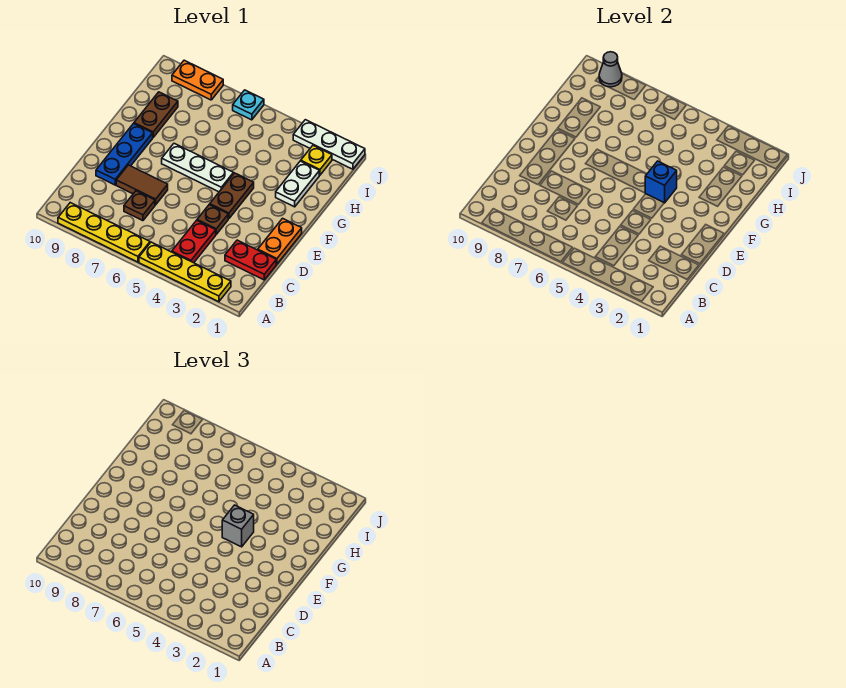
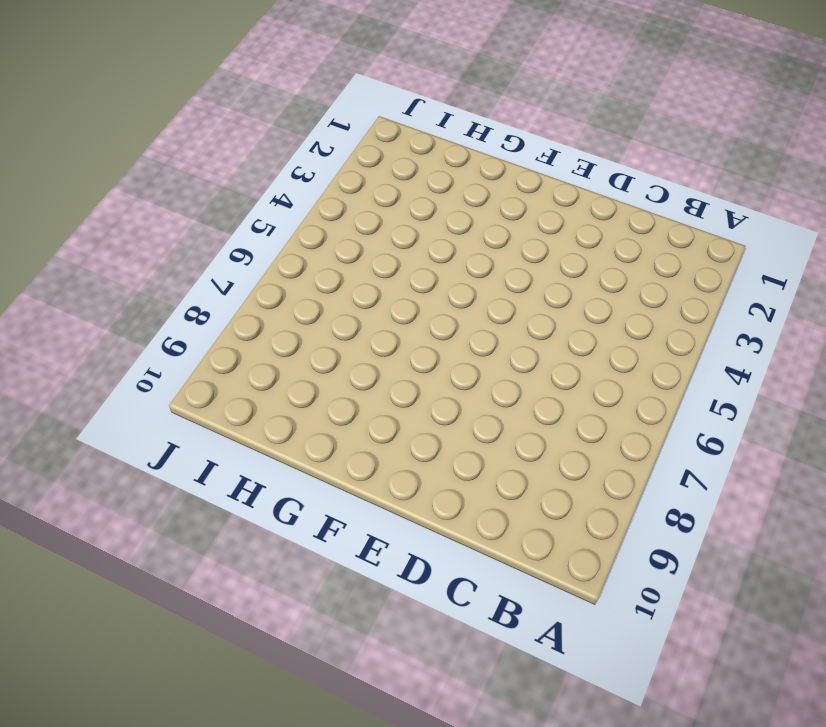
none -> yellow 1x4 plate [139,242,231,302]
none -> yellow 1x4 plate [58,203,150,262]
none -> red 1x2 plate [172,220,216,263]

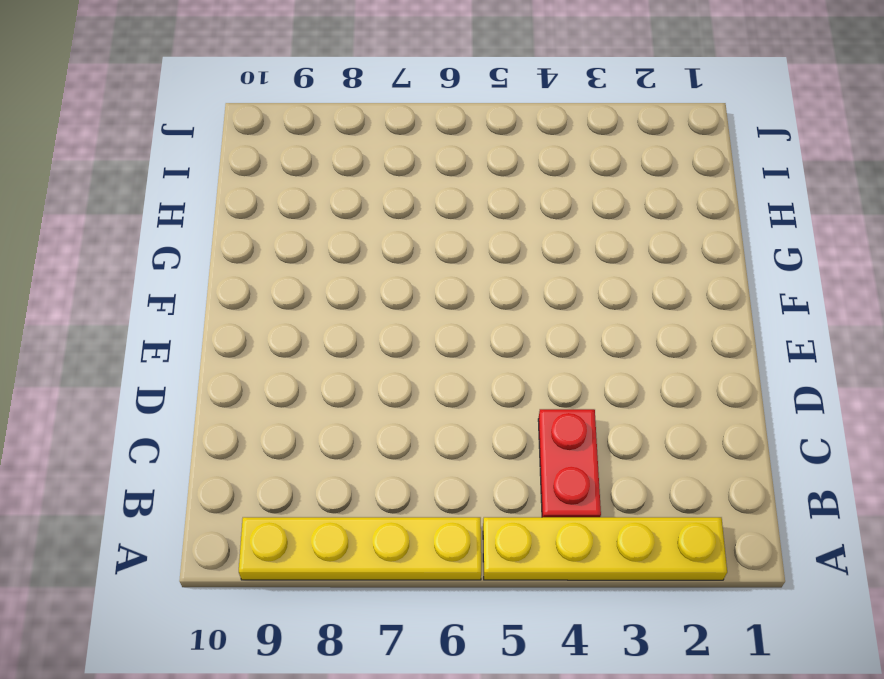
none -> red 1x2 plate [225,240,276,280]
none -> brown 1x1 plate [124,191,155,221]
none -> orange 1x2 plate [258,218,302,264]

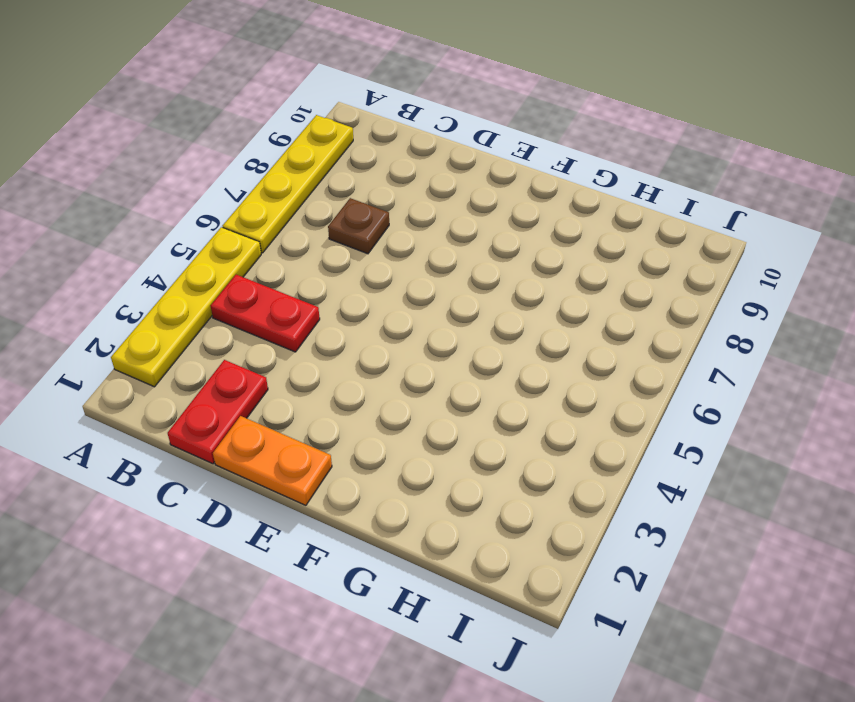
none -> brown 1x1 plate [197,204,228,234]
none -> brown 1x2 tile [116,165,168,205]
none -> blue 1x3 plate [96,124,153,185]

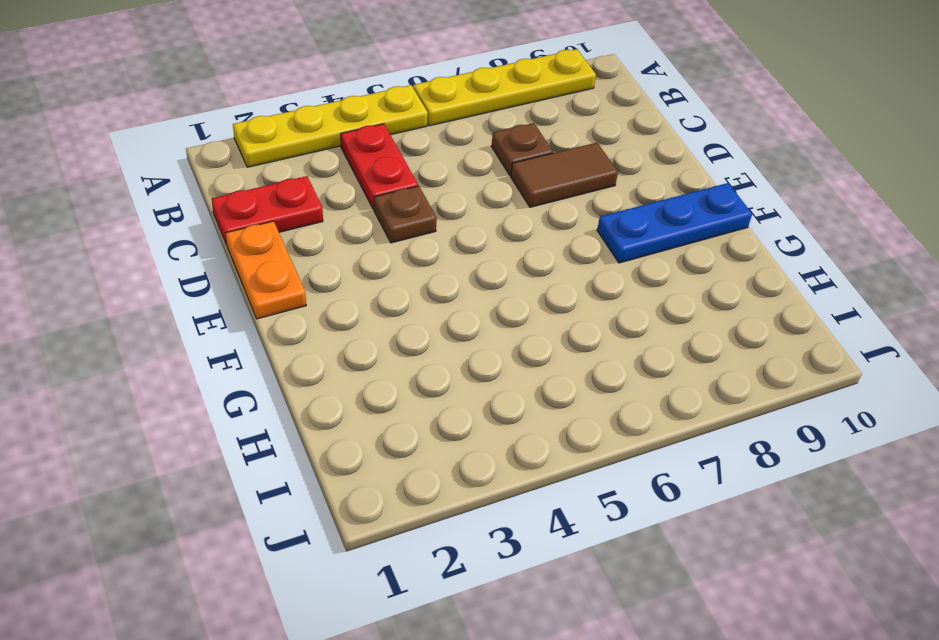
blue 1x3 plate [597,183,752,263] -> blue 1x3 plate turned to [96,124,153,185]
none -> brown 1x2 plate [210,173,254,219]
none -> white 1x3 plate [162,144,234,192]
none -> white 1x2 plate [276,161,319,207]

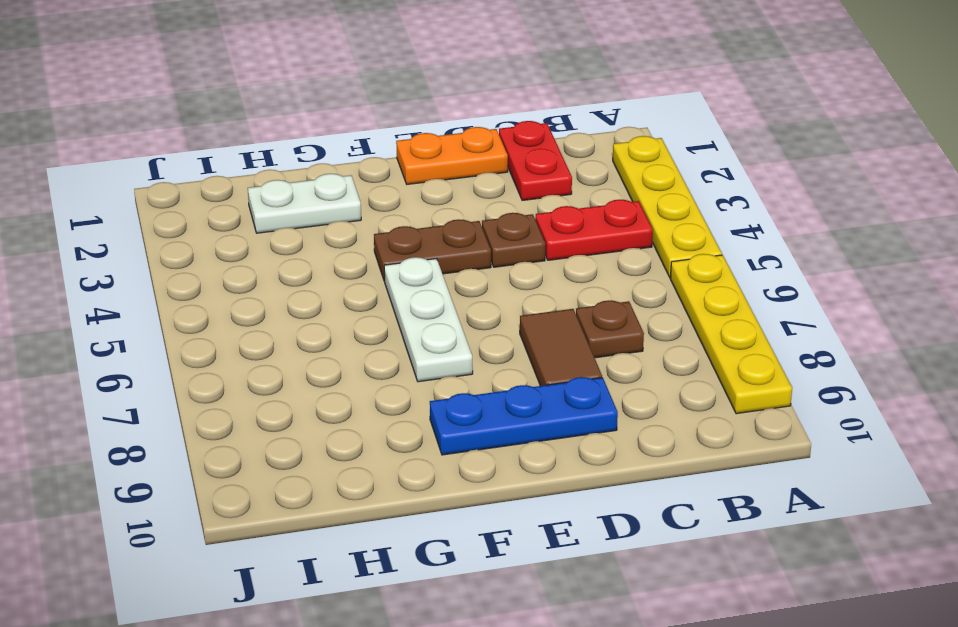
none -> brown 1x2 plate [134,92,178,137]
none -> yellow 1x1 plate [301,146,332,175]
none -> white 1x3 plate [293,120,365,169]

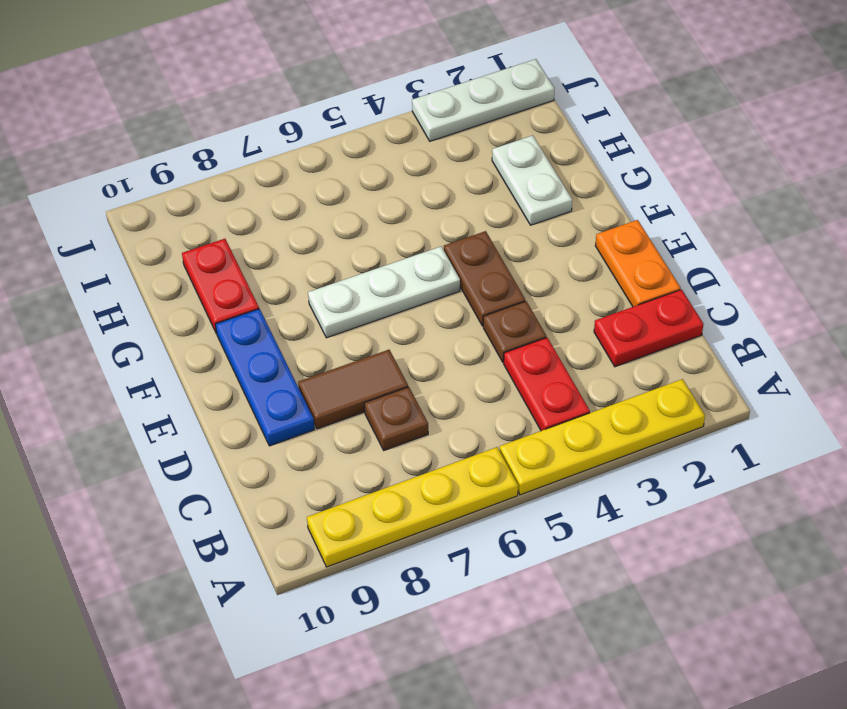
red 1x2 plate [182,239,259,334] -> brown 1x2 plate [134,92,178,137]
none -> yellow 1x1 plate [301,146,332,175]
none -> cyan 1x1 plate [233,90,264,120]
none -> orange 1x2 plate [172,60,223,100]

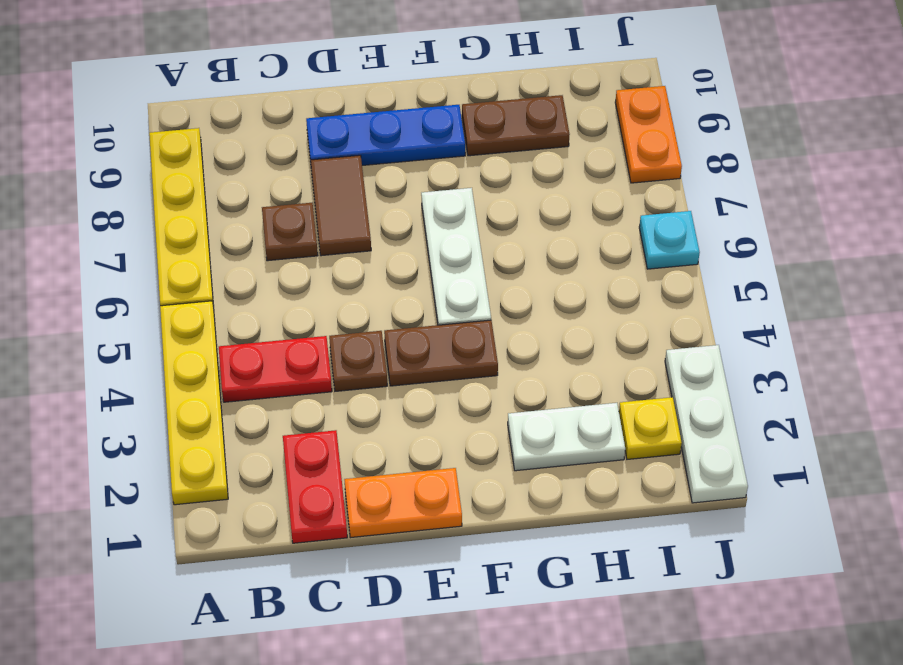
none -> blue 1x1 brick [645,161,677,203]
none -> grey 1x1 cone [599,52,622,87]
none -> grey 1x1 brick [222,505,254,547]

